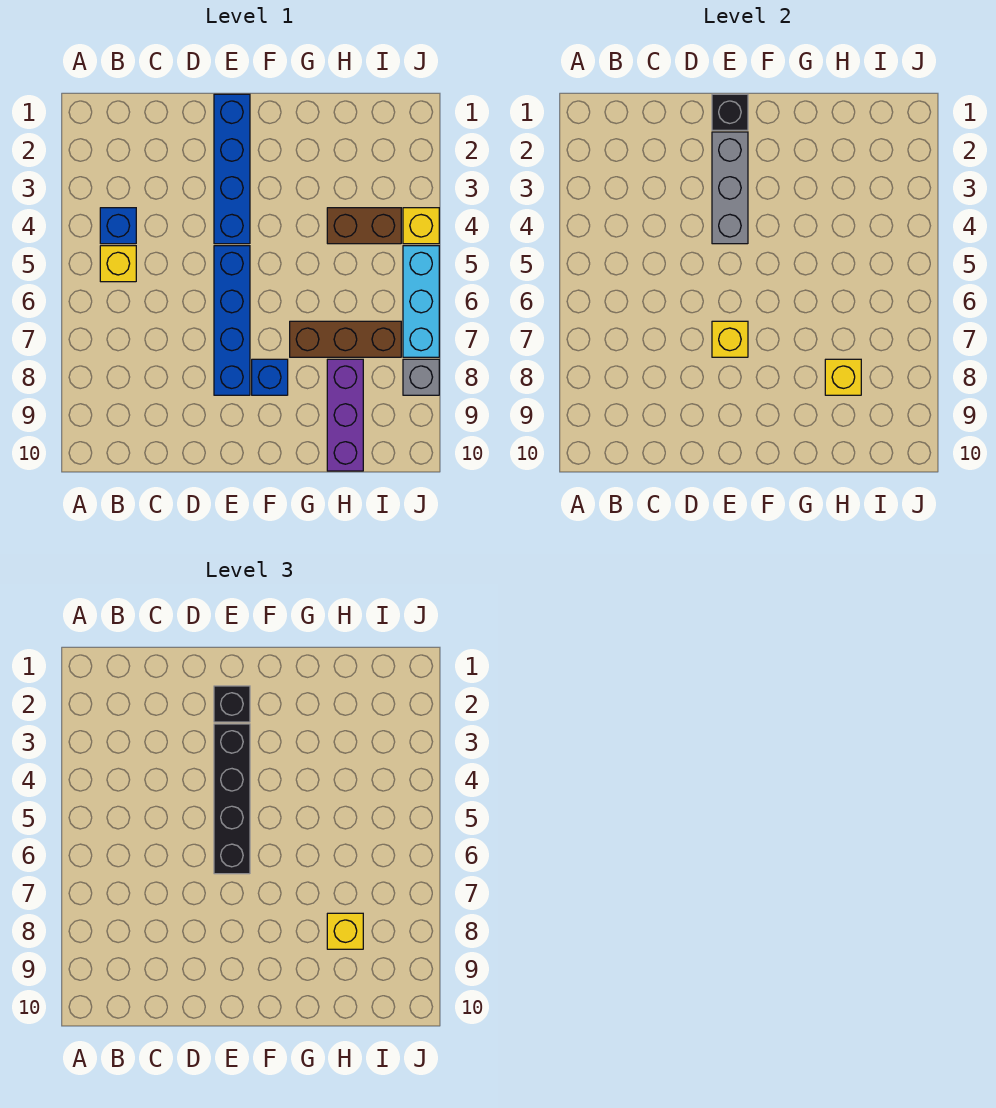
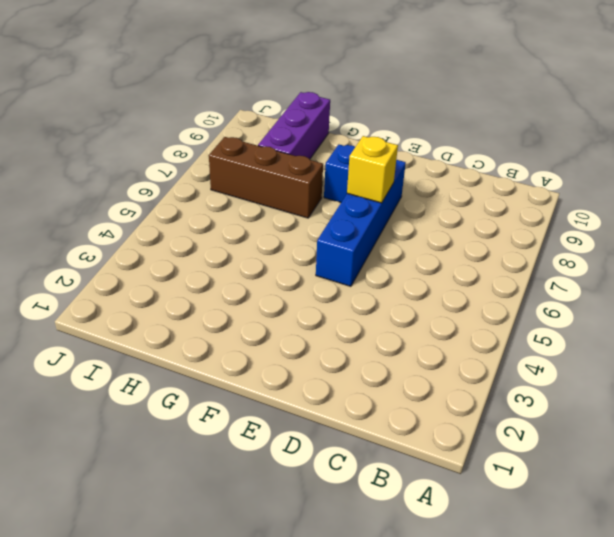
none -> blue 1x1 brick [100,208,136,244]
none -> yellow 1x1 brick [100,246,136,282]
none -> blue 1x4 brick [214,94,250,244]

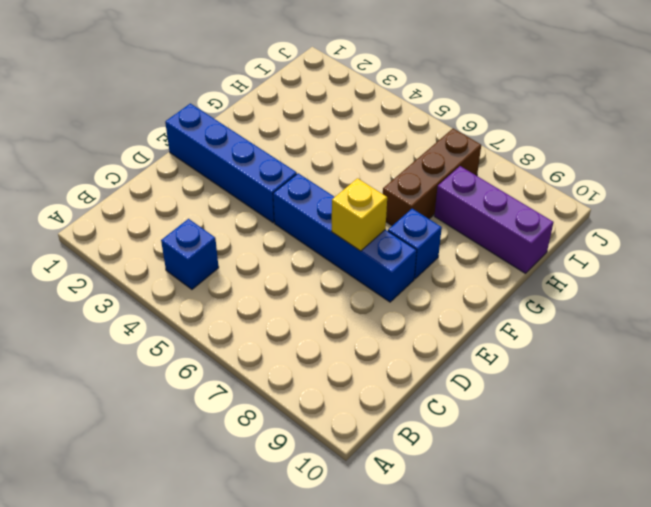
none -> yellow 1x1 brick [100,246,136,282]
none -> brown 1x2 brick [327,208,401,244]
none -> yellow 1x1 brick [403,208,439,244]

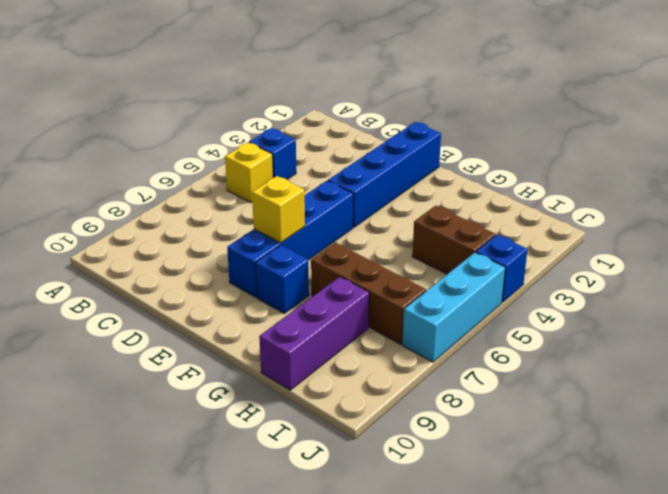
blue 1x1 brick [476,235,527,302] -> yellow 1x1 brick [403,208,439,244]
none -> grey 1x1 brick [403,359,439,395]
none -> black 1x1 brick [712,94,748,130]
none -> grey 1x3 brick [712,132,748,244]

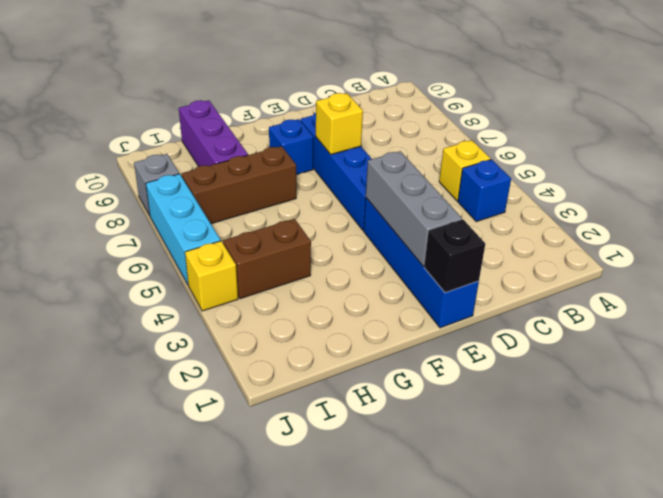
none -> yellow 1x1 brick [825,359,861,395]
none -> black 1x1 brick [214,686,250,722]
none -> black 1x4 brick [214,724,250,874]

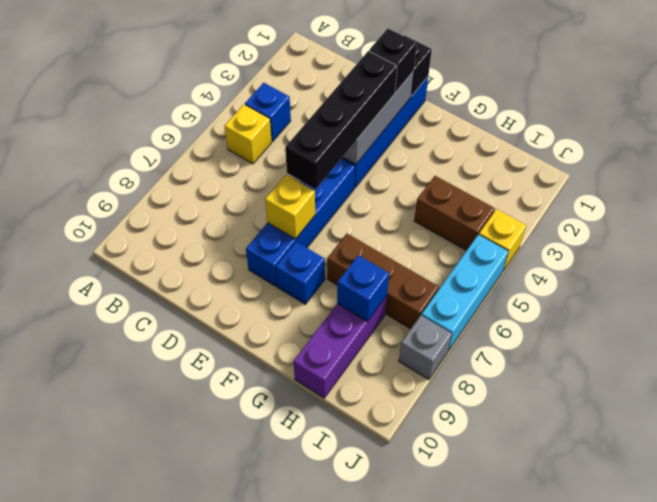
blue 1x1 brick [337,255,389,321] -> yellow 1x1 brick [825,359,861,395]
none -> yellow 1x1 brick [327,913,363,949]

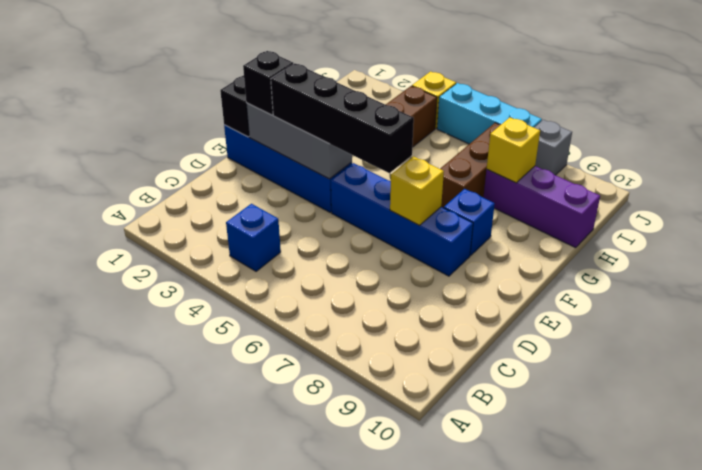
none -> yellow 1x1 brick [100,246,136,282]
none -> yellow 1x1 brick [327,913,363,949]

